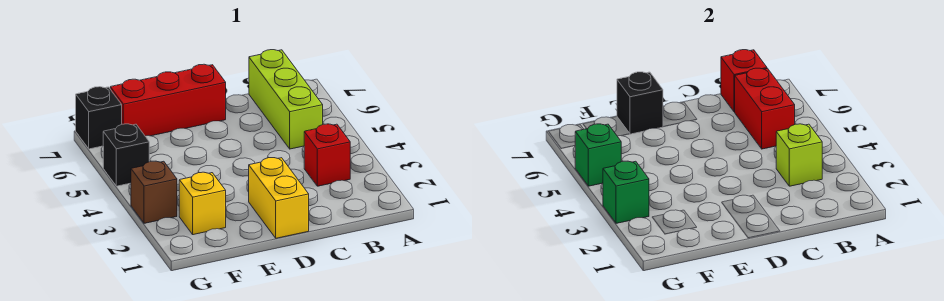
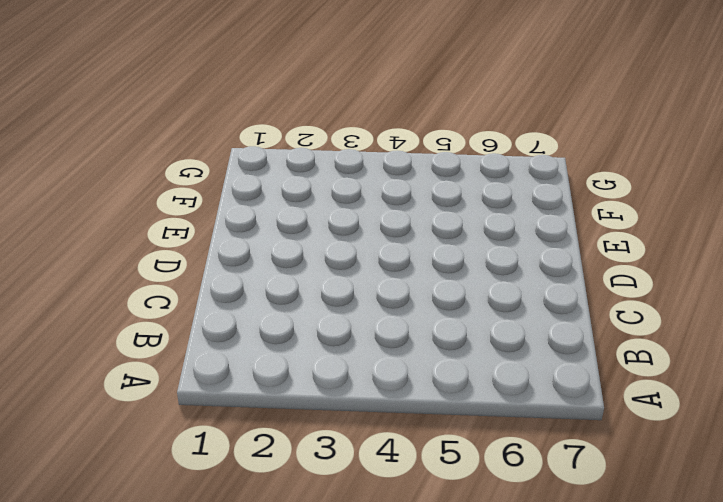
none -> red 1x1 brick [304,124,350,186]
none -> lime 1x3 brick [249,50,323,149]
none -> yellow 1x2 brick [249,158,309,238]

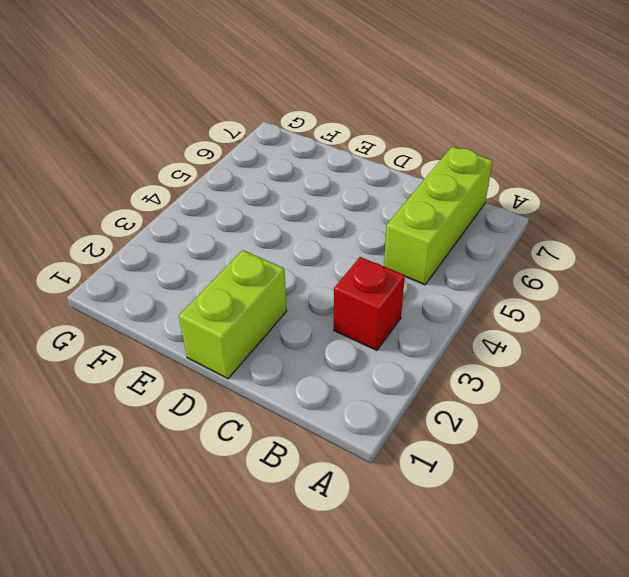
lime 1x2 brick [179,250,287,379] -> yellow 1x2 brick [249,158,309,238]
none -> red 1x3 brick [110,64,226,136]
none -> yellow 1x1 brick [179,172,226,235]
none -> brown 1x1 brick [131,161,177,223]

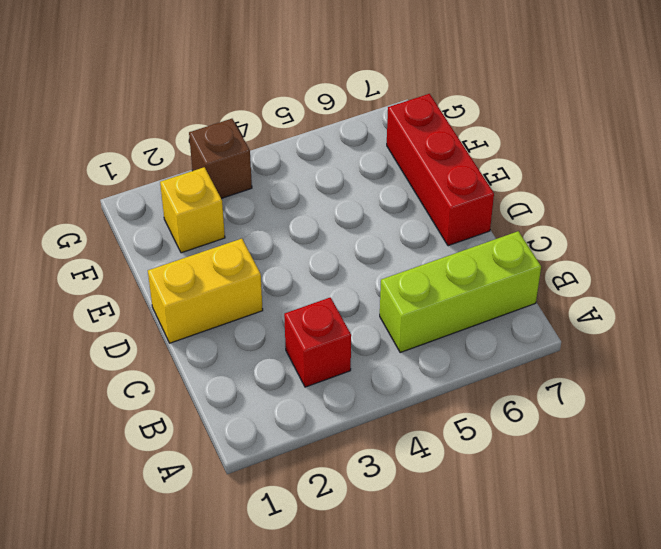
none -> black 1x1 brick [103,124,149,186]
none -> black 1x1 brick [76,87,122,149]
none -> lime 1x1 brick [776,124,822,186]

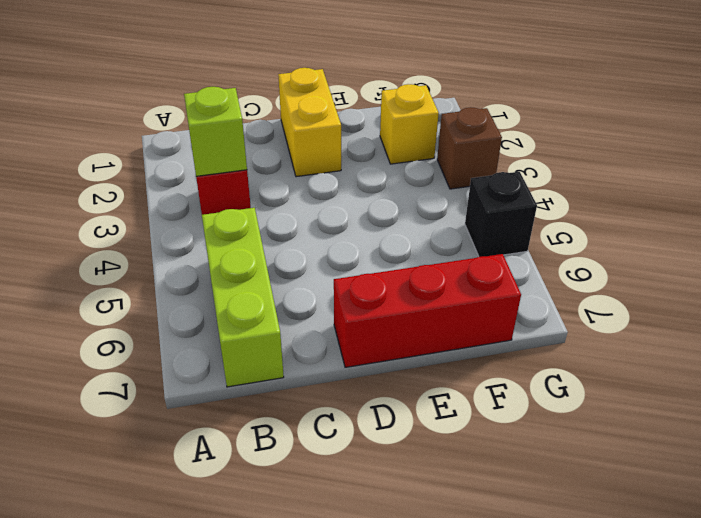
none -> black 1x1 brick [76,87,122,149]
none -> red 1x2 brick [735,68,795,149]
none -> red 1x1 brick [721,50,767,112]

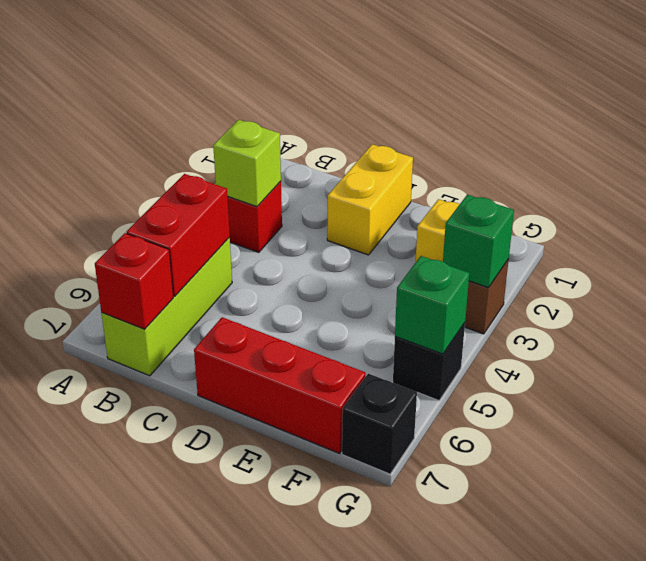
none -> black 1x1 brick [617,72,663,134]

